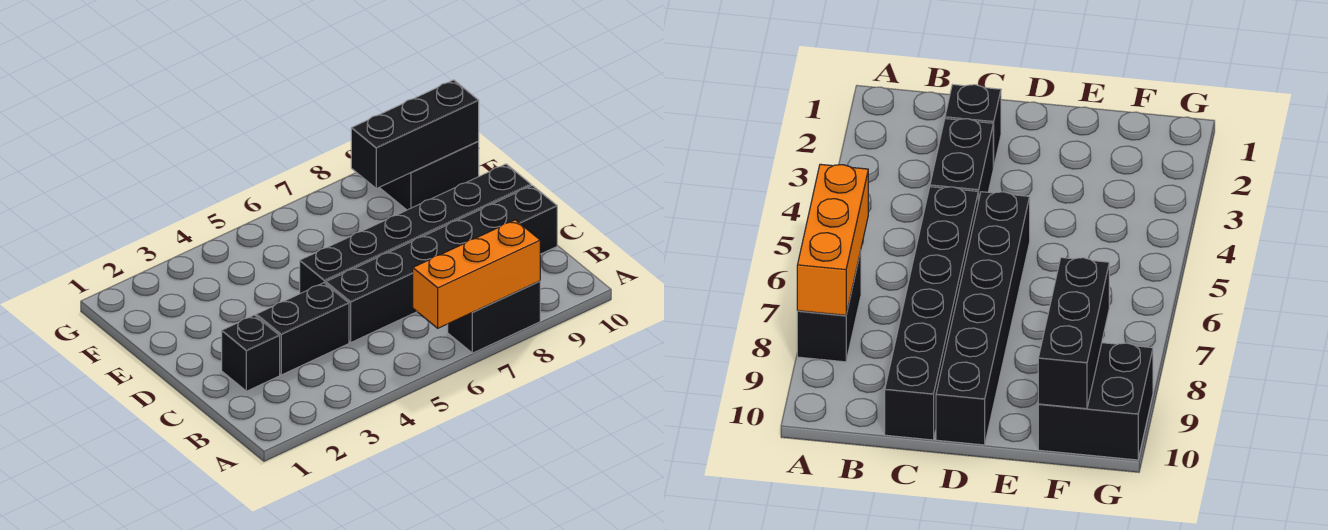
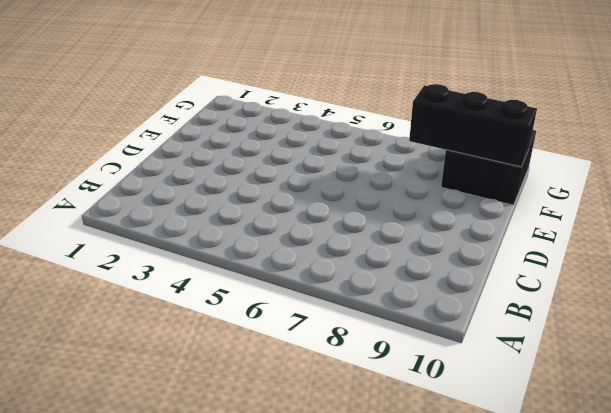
none -> black 1x2 brick [448,281,540,353]
none -> black 1x1 brick [222,315,280,391]

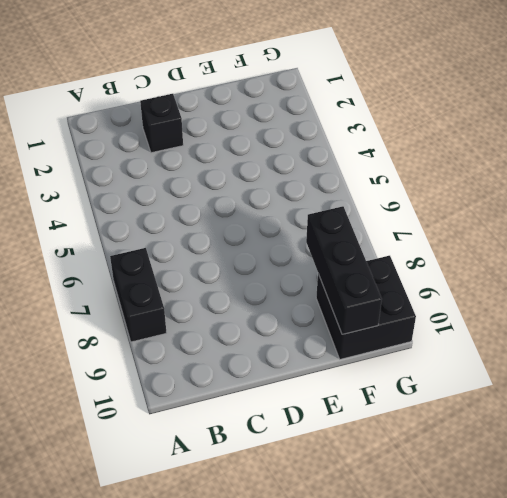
none -> black 1x2 brick [256,283,349,375]
none -> black 1x6 brick [326,185,557,342]

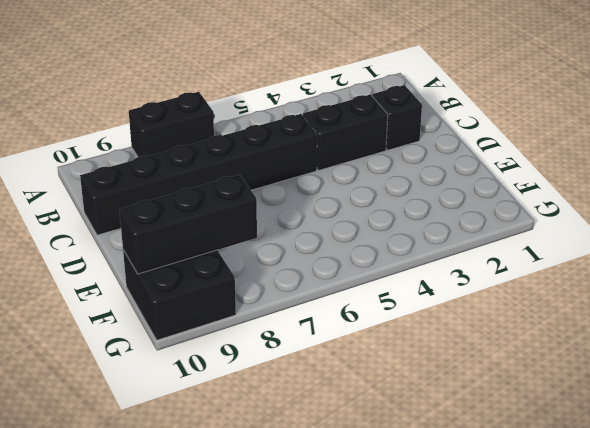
none -> black 1x6 brick [300,164,531,294]
none -> orange 1x3 brick [413,220,540,328]

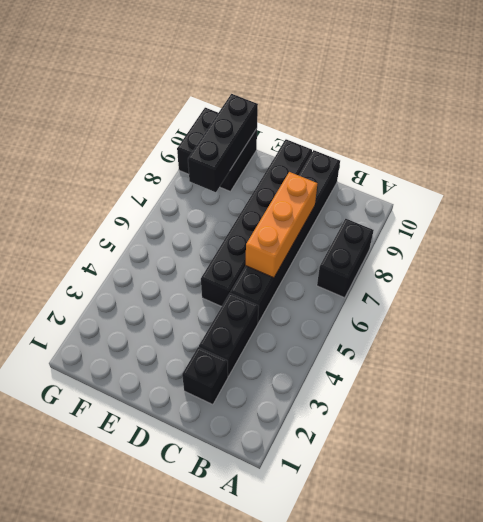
orange 1x3 brick [246,172,318,278] -> orange 1x3 brick moved to [413,220,540,328]

